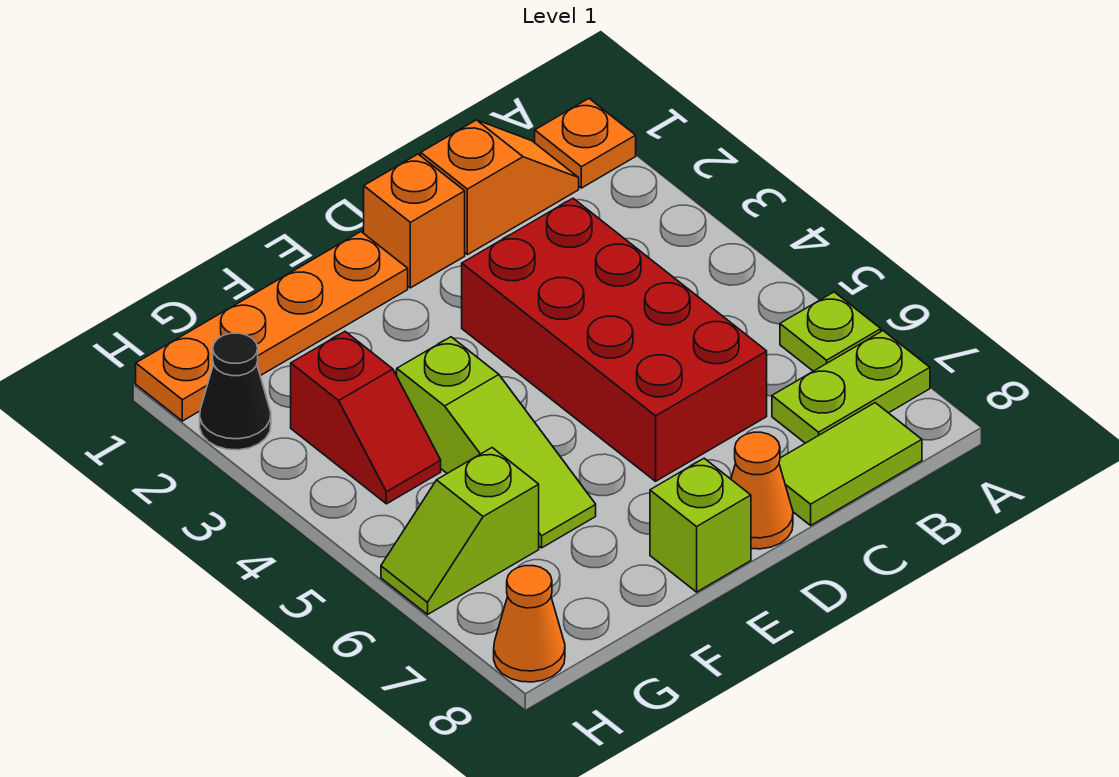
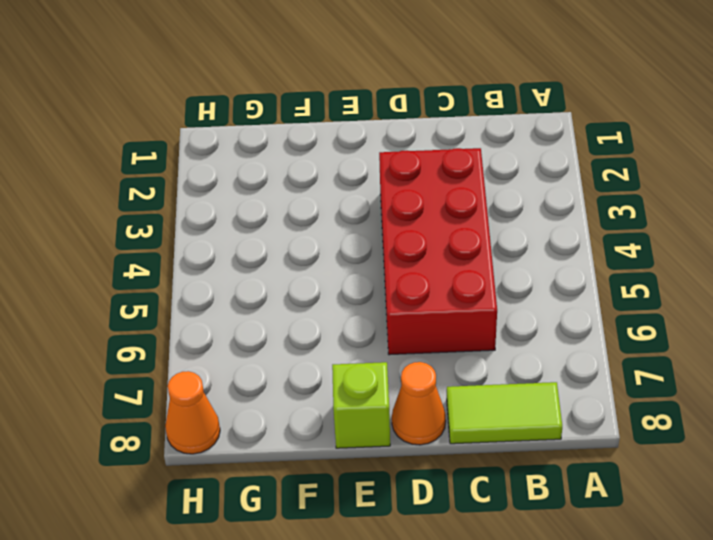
none -> orange 1x1 plate [535,99,636,188]
none -> lime 1x1 plate [780,292,881,371]
none -> lime 1x2 plate [772,331,930,443]

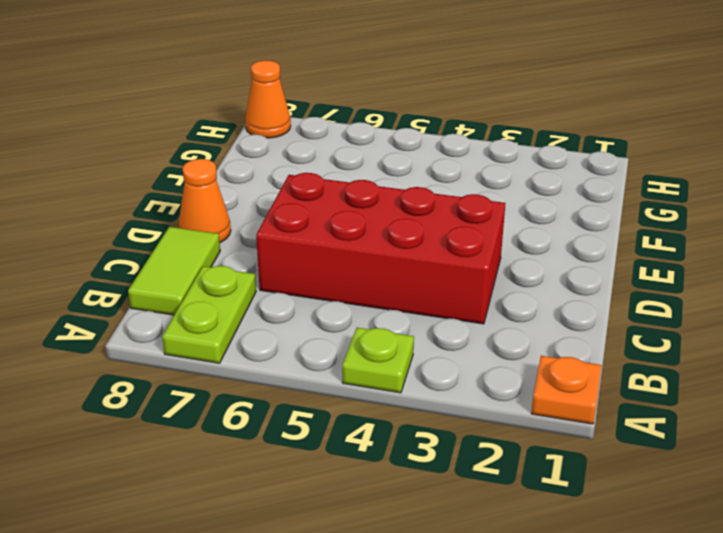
lime 1x1 plate [342,328,414,393] -> lime 1x1 plate moved to [780,292,881,371]
none -> orange 1x2 slope [421,120,579,255]
none -> orange 1x1 brick [364,154,465,288]
none -> orange 1x4 plate [136,232,408,421]

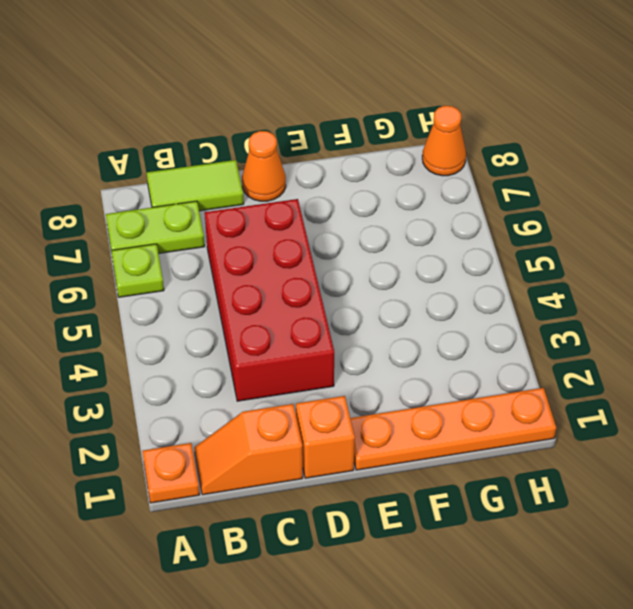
none -> lime 1x1 brick [650,458,751,592]
none -> lime 1x3 slope [397,337,596,548]
none -> red 1x2 slope [291,332,441,504]

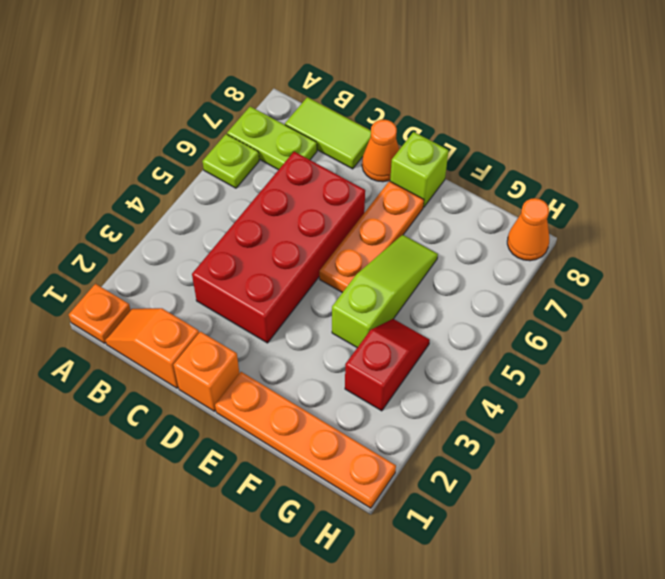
orange 1x3 plate [319,181,424,293] -> none
none -> lime 1x2 slope [381,448,539,614]
none -> black 1x1 cone [200,333,271,450]

